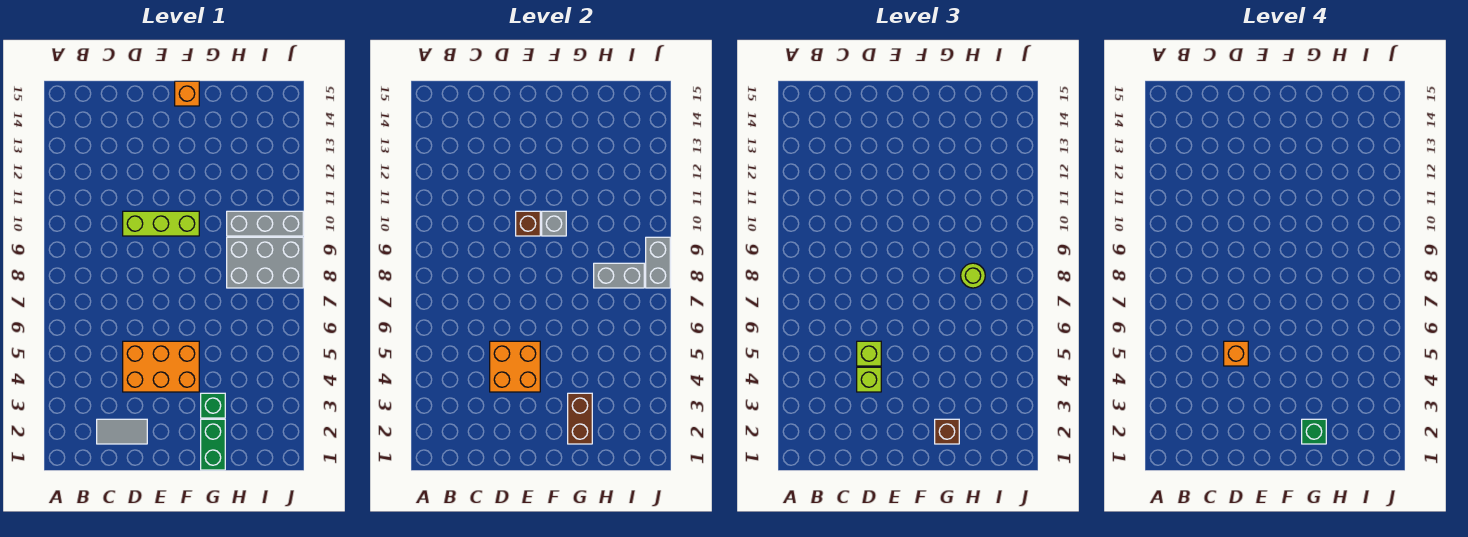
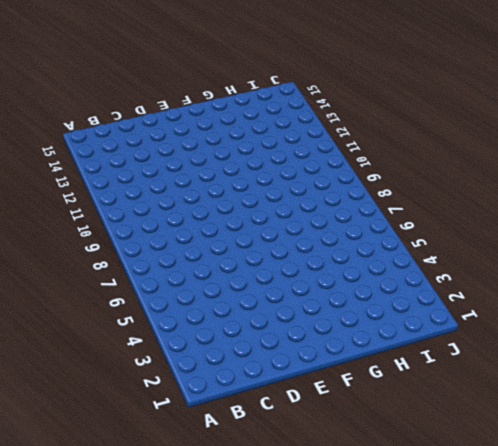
none -> grey 1x2 tile [97,419,147,444]
none -> orange 2x3 brick [123,341,199,392]
none -> lime 1x3 brick [123,211,199,236]

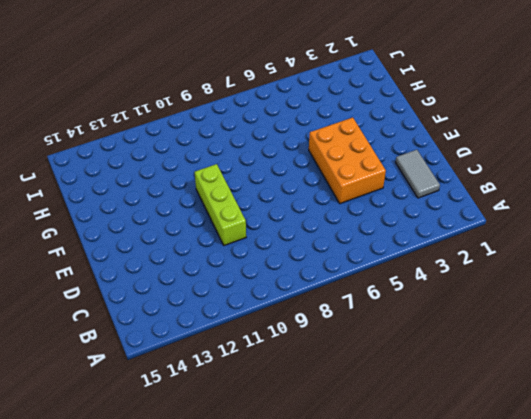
none -> orange 1x1 brick [175,81,199,106]
none -> green 1x2 brick [201,419,225,470]
none -> green 1x1 brick [201,393,225,418]

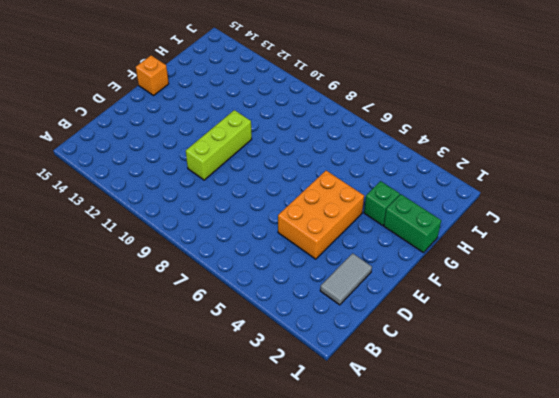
none -> grey 2x3 brick [227,237,303,288]
none -> grey 1x3 brick [227,211,303,236]
none -> orange 2x2 brick [490,341,540,392]

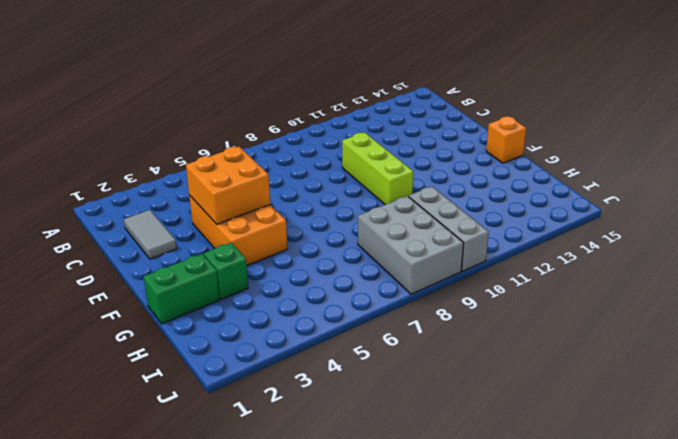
none -> brown 1x1 brick [516,211,540,236]
none -> grey 1x1 brick [542,211,566,236]
none -> brown 1x2 brick [568,393,592,444]

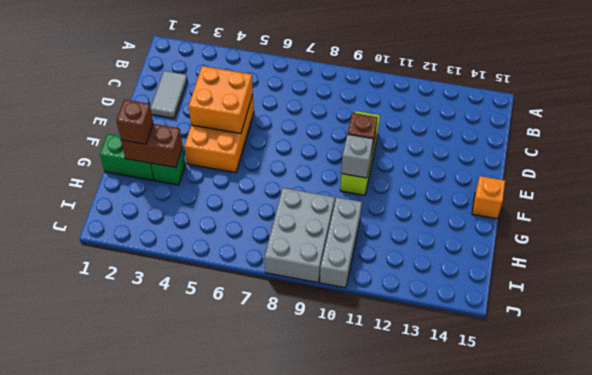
none -> grey 1x2 brick [594,263,644,288]
none -> grey 1x2 brick [646,237,670,288]
none -> lime 1x1 brick [857,367,881,392]

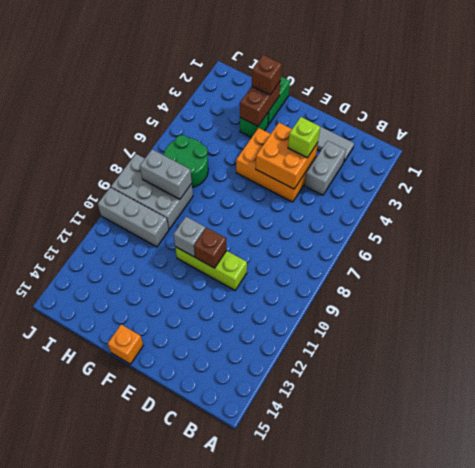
grey 1x2 brick [305,141,346,195] -> grey 1x2 brick moved to [646,237,670,288]
green 2x2 round brick [164,135,208,188] -> none
none -> lime 1x1 brick [857,341,881,366]
none -> lime 1x1 round brick [961,263,985,288]
none -> orange 1x1 brick [1224,341,1248,366]

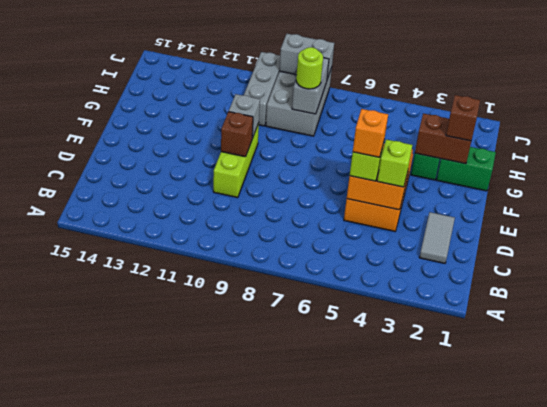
none -> orange 1x1 brick [175,81,199,106]
none -> green 1x1 brick [1302,419,1326,444]

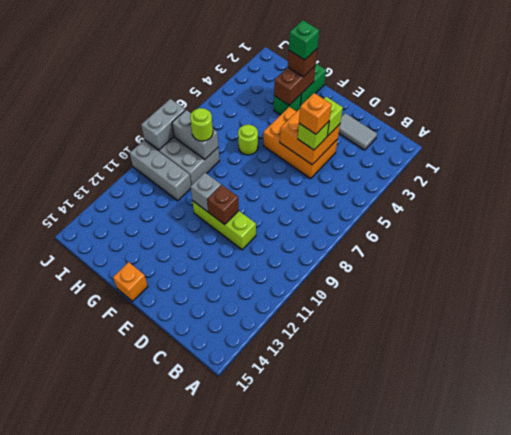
lime 1x1 round brick [238,125,258,155] -> none

